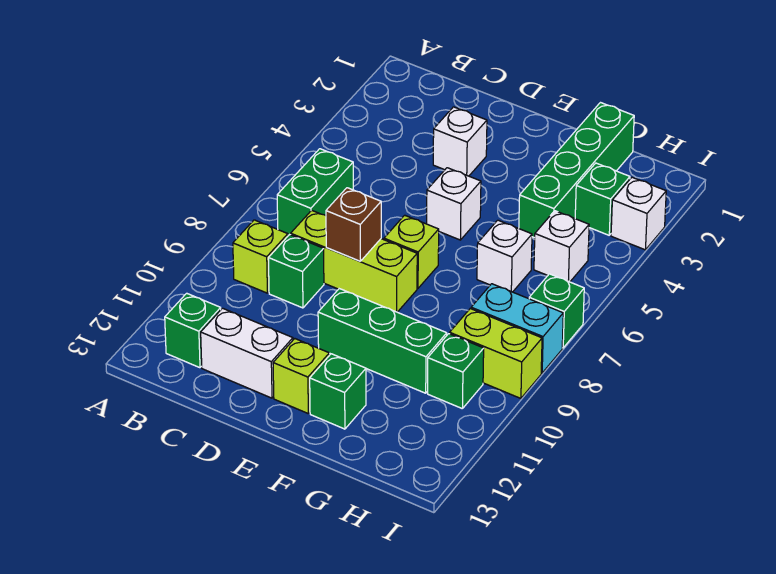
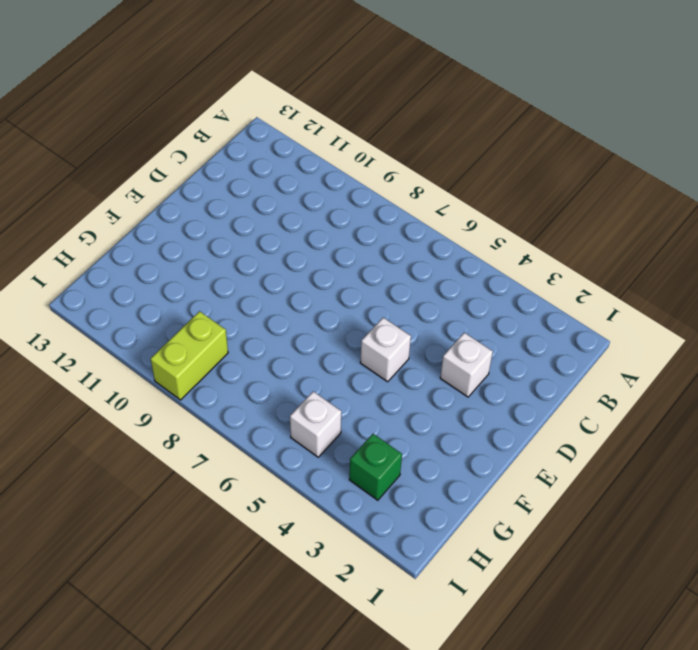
none -> green 1x2 brick [277,149,353,235]
none -> lime 1x1 brick [233,220,288,293]
none -> green 1x1 brick [165,293,221,368]

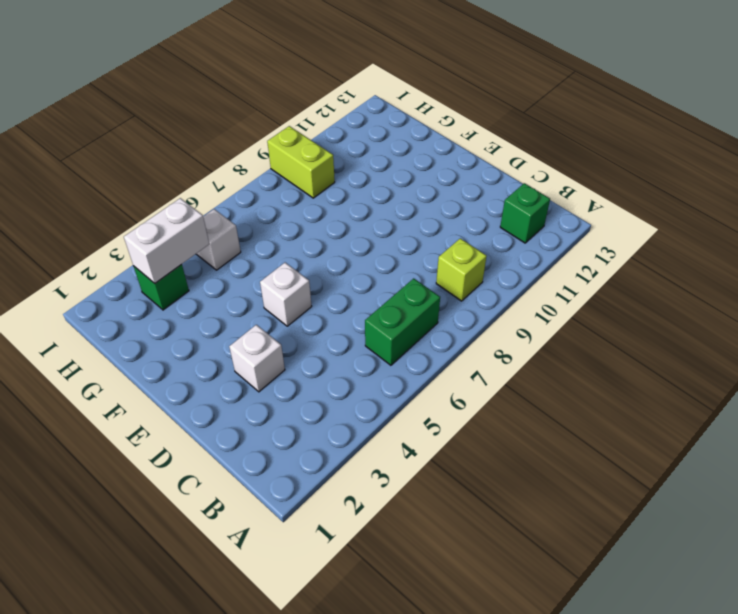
white 1x2 brick [124,198,209,283] -> white 1x2 brick turned to [201,308,293,398]
none -> lime 1x3 brick [291,210,417,312]
none -> green 1x1 brick [268,235,324,308]
none -> lime 1x1 brick [384,215,439,288]

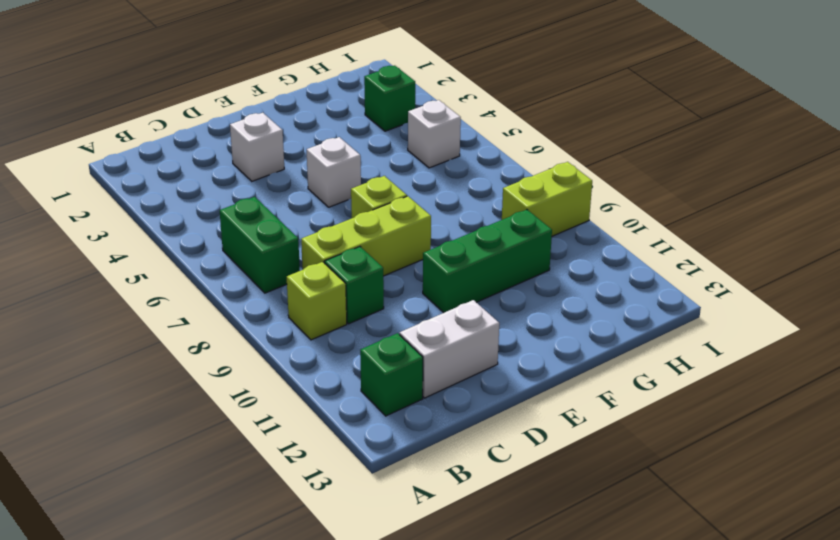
none -> lime 1x1 brick [273,339,329,413]
none -> green 1x1 brick [310,354,366,429]
none -> green 1x4 brick [519,103,634,238]

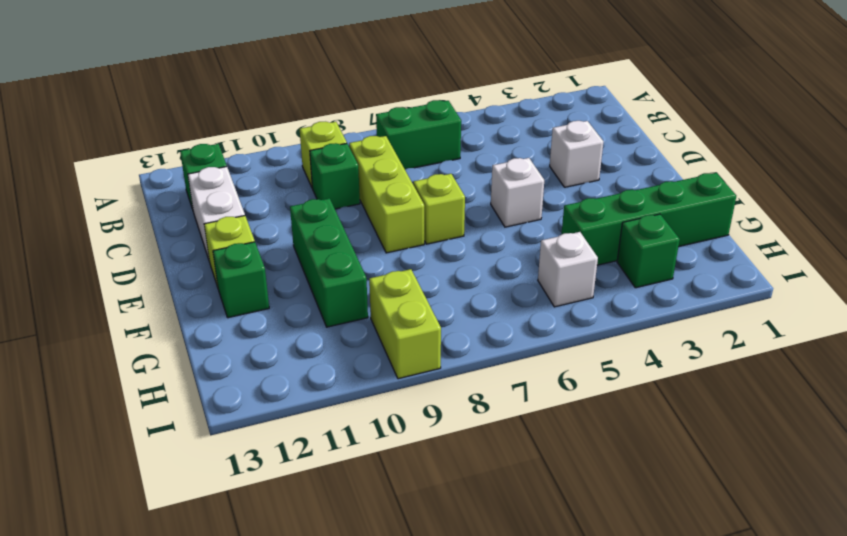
none -> white 1x1 brick [477,220,532,292]
none -> cyan 1x2 brick [471,284,563,373]
none -> green 1x1 brick [428,334,484,409]

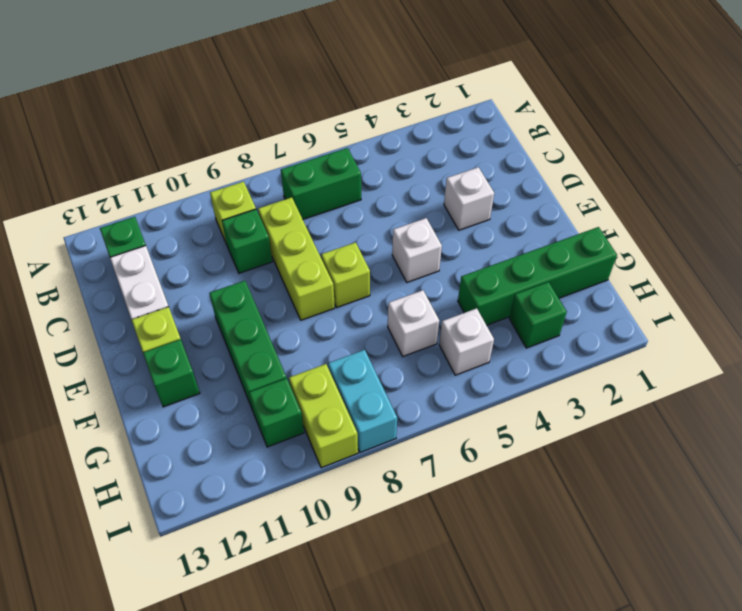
none -> white 1x1 brick [611,177,666,250]
none -> green 1x1 brick [529,274,584,348]
none -> brown 1x1 brick [326,188,381,261]

